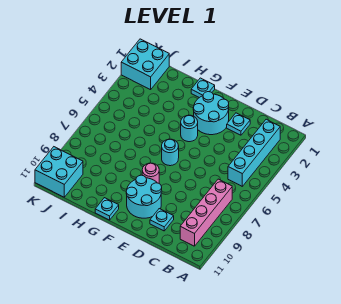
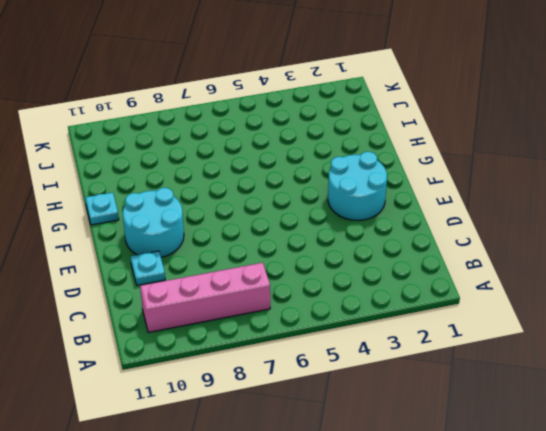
none -> cyan 1x4 brick [228,119,280,186]
none -> cyan 1x1 plate [227,113,250,135]
none -> cyan 1x1 round brick [181,115,198,142]

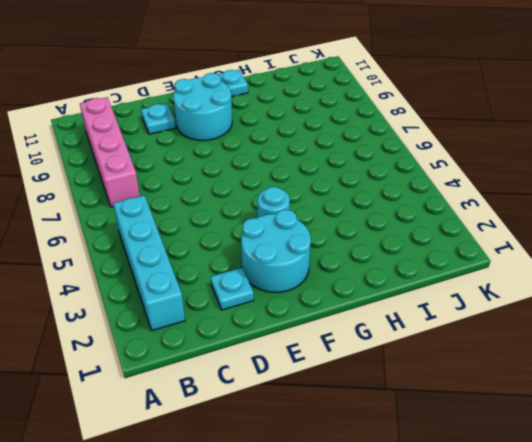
none -> cyan 1x1 round brick [162,139,179,166]
none -> pink 1x1 round brick [142,163,159,183]
none -> cyan 1x1 plate [191,78,215,98]

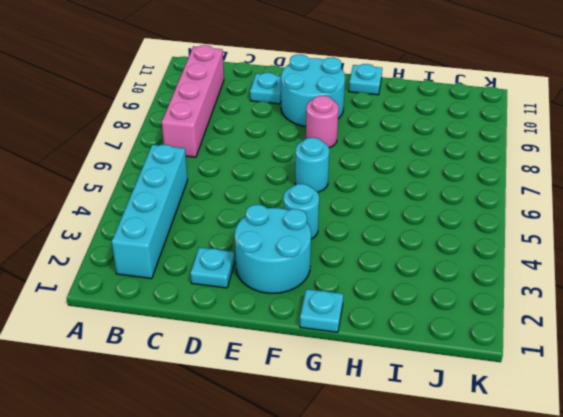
none -> cyan 2x2 brick [121,39,169,90]
none -> cyan 2x2 brick [35,147,83,197]

